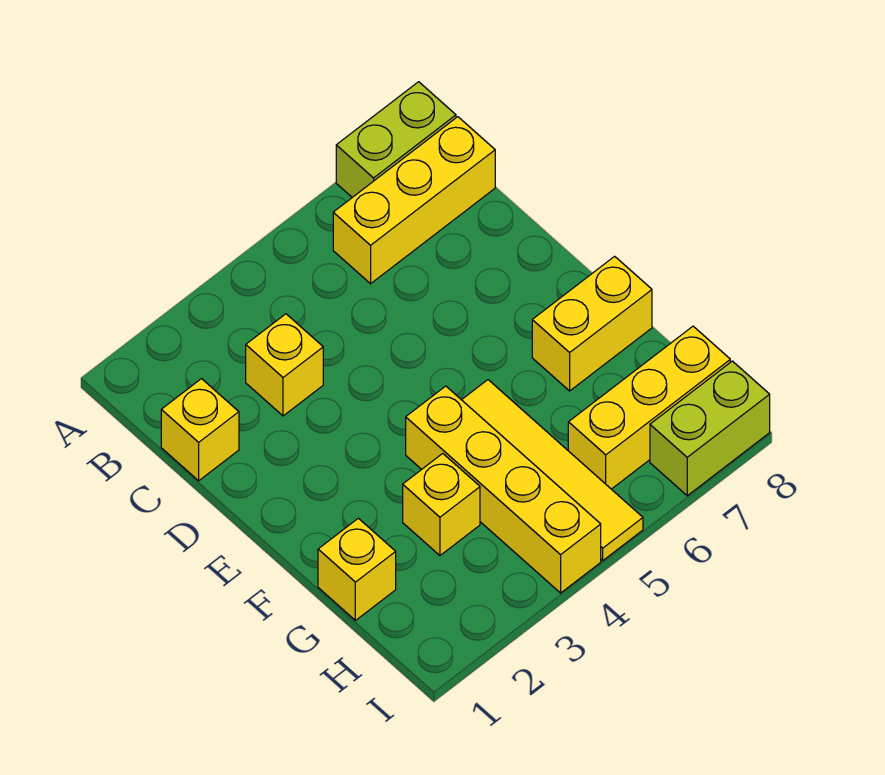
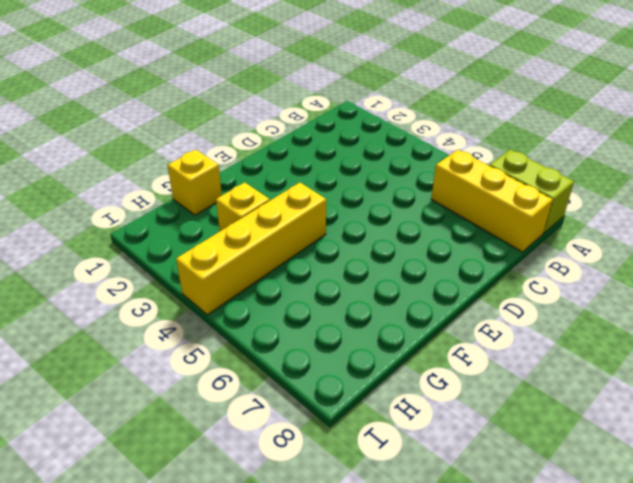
none -> yellow 1x1 brick [161,379,239,481]
none -> yellow 1x1 brick [246,314,323,416]

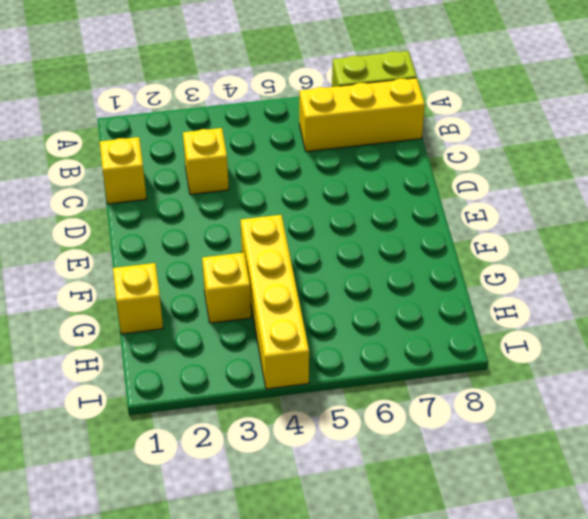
none -> yellow 1x4 tile [462,380,643,561]
none -> yellow 1x2 brick [532,256,652,391]

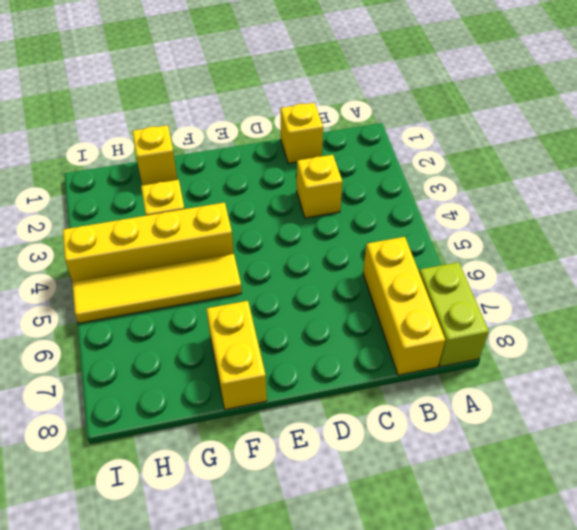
none -> yellow 1x3 brick [568,326,730,489]
none -> lime 1x2 brick [650,361,770,496]

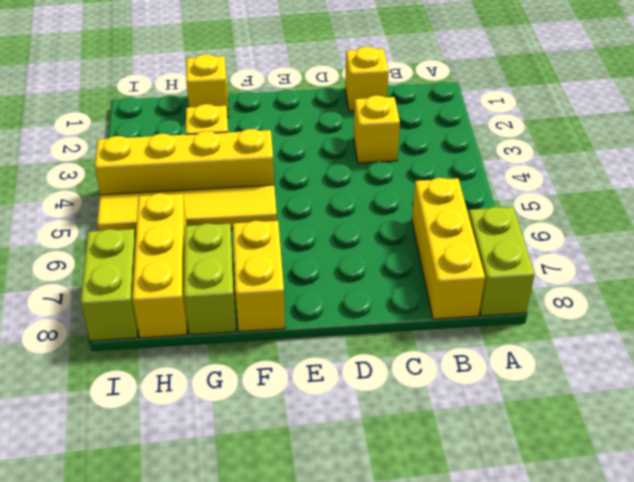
lime 1x2 brick [184,223,236,335] -> none

